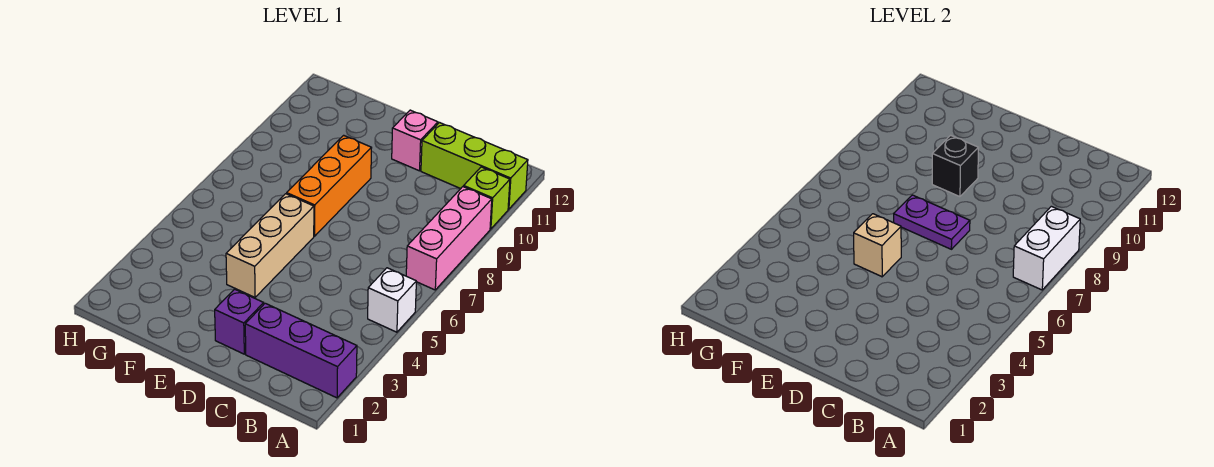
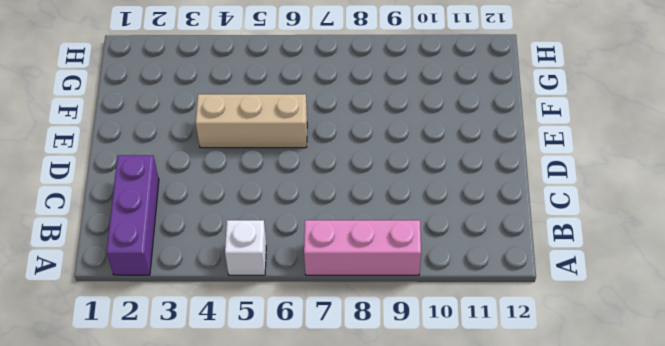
none -> lime 1x1 brick [464,167,510,229]
none -> lime 1x3 brick [421,123,528,209]
none -> purple 1x1 brick [215,289,264,354]

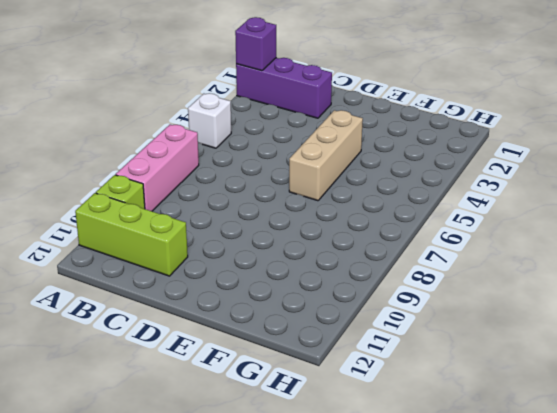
purple 1x1 brick [235,17,276,71] -> purple 1x1 brick moved to [215,289,264,354]
none -> pink 1x1 brick [392,110,438,171]
none -> orange 1x3 brick [287,135,371,236]
none -> white 1x2 brick [1013,206,1080,290]

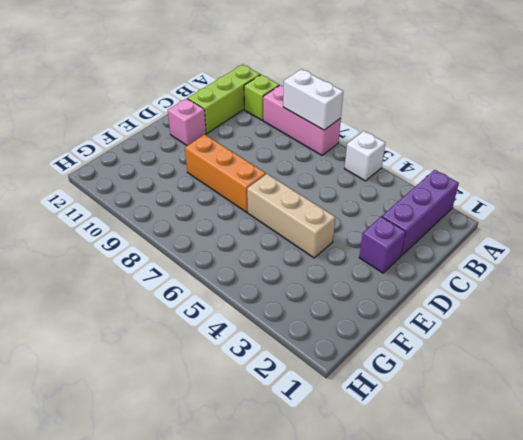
none -> purple 1x2 plate [894,195,970,249]
none -> tan 1x1 brick [854,214,901,277]
none -> black 1x1 brick [932,135,978,197]

